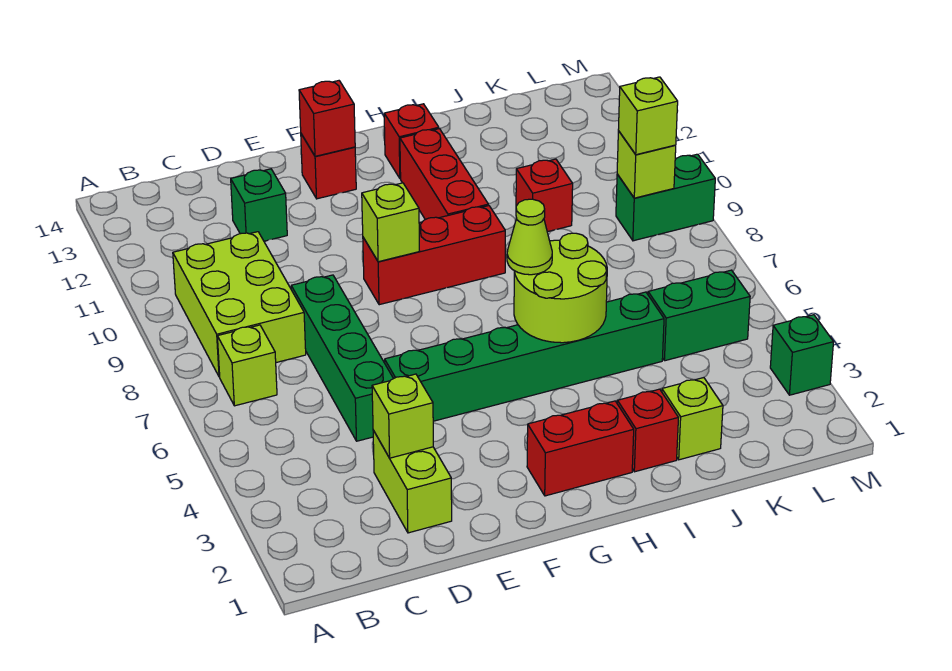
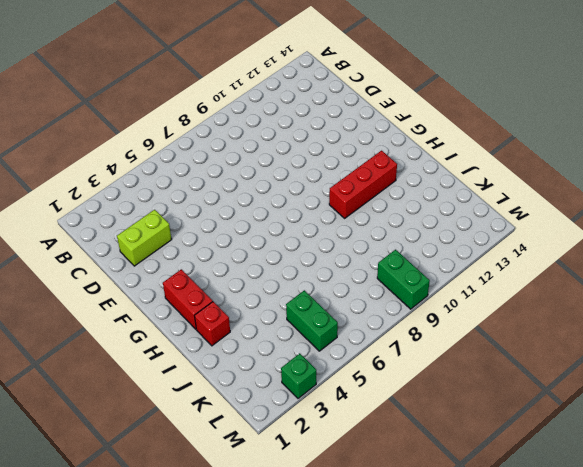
none -> lime 1x1 brick [217,325,277,406]
none -> lime 2x3 brick [173,232,306,377]
none -> green 1x4 brick [291,275,393,441]

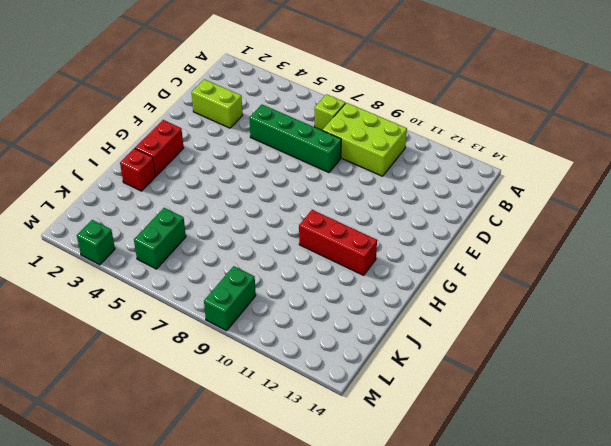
none -> green 1x1 brick [231,169,287,241]
none -> green 1x6 brick [385,292,664,421]
none -> red 1x3 brick [363,206,505,305]

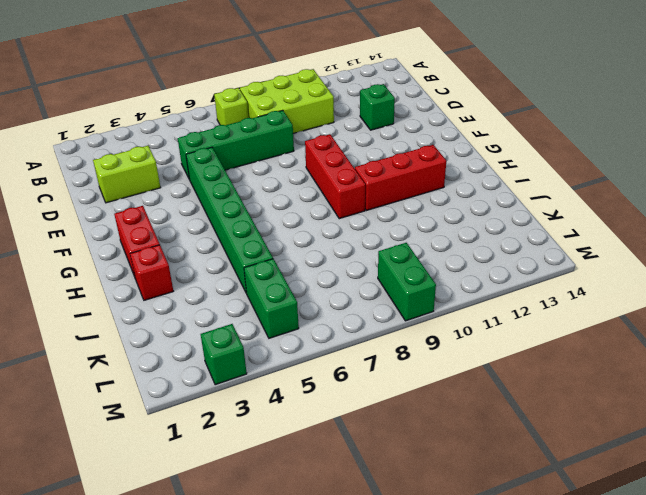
none -> red 1x1 brick [301,134,356,199]
none -> red 1x1 brick [384,104,439,179]
none -> lime 1x1 brick [662,378,723,460]

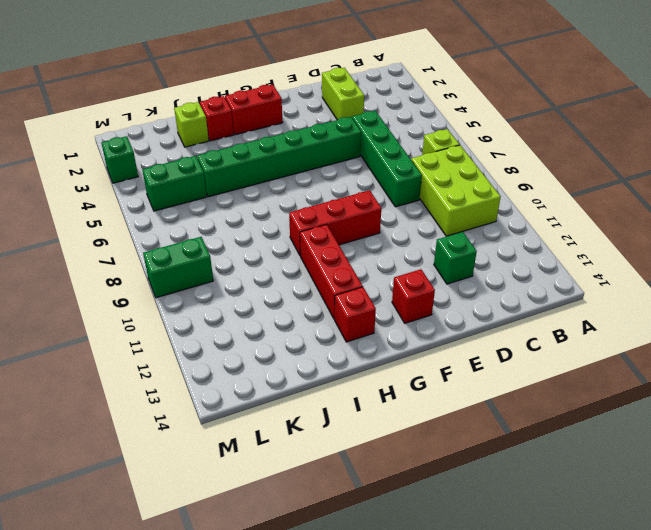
none -> red 1x1 brick [516,159,573,232]
none -> lime 1x1 brick [372,374,433,458]
none -> lime 1x1 brick [362,183,419,262]

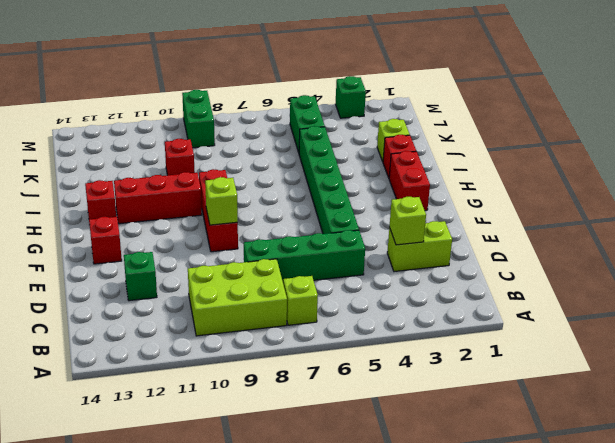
none -> red 1x1 brick [299,81,355,156]
none -> lime 2x2 round brick [514,233,607,343]
none -> lime 1x1 brick [617,131,676,198]

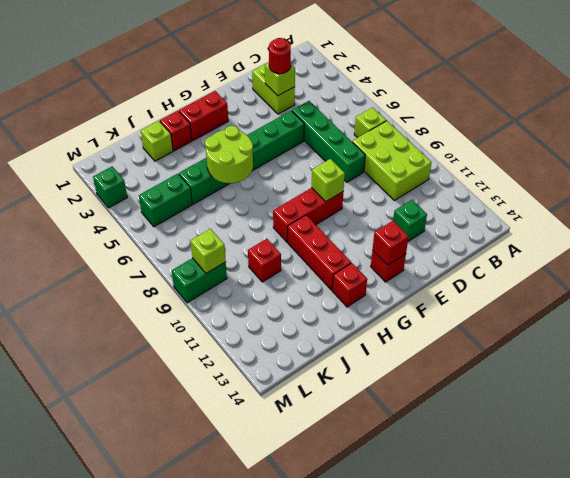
red 1x1 round brick [269,38,291,74] -> none
none -> lime 1x1 cone [507,199,552,275]
none -> lime 1x1 brick [618,77,678,155]

